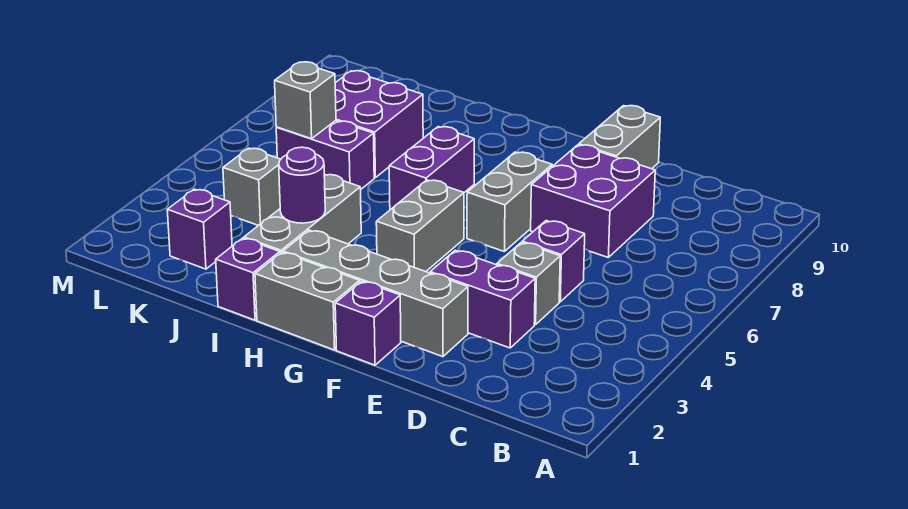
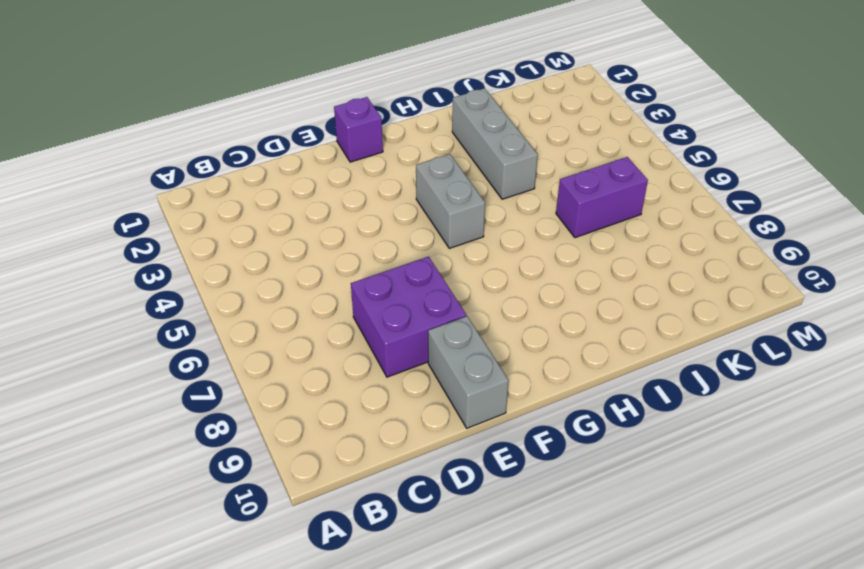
none -> purple 1x2 brick [430,250,535,348]
none -> grey 1x1 brick [497,242,560,325]
none -> purple 1x1 brick [522,221,585,302]

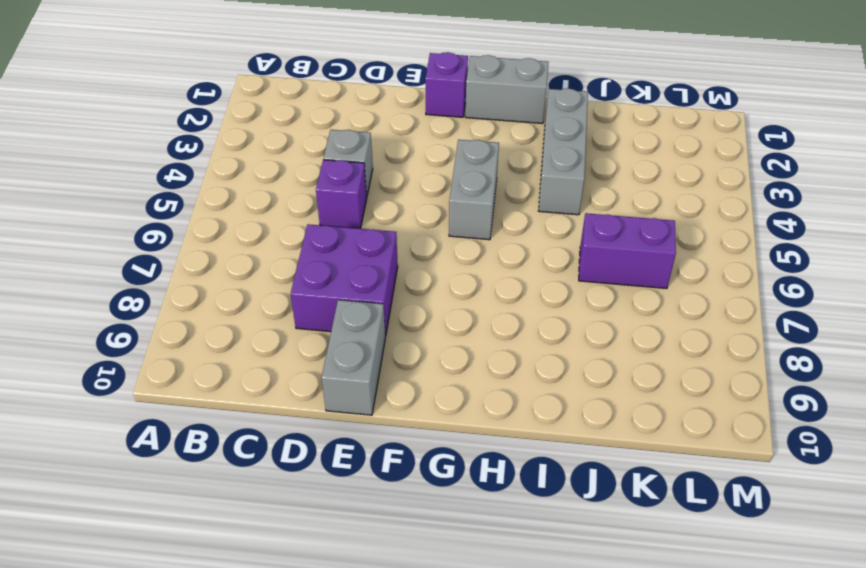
none -> purple 1x2 brick [430,250,535,348]
none -> grey 1x4 brick [283,230,468,357]
none -> grey 1x2 brick [467,152,552,251]

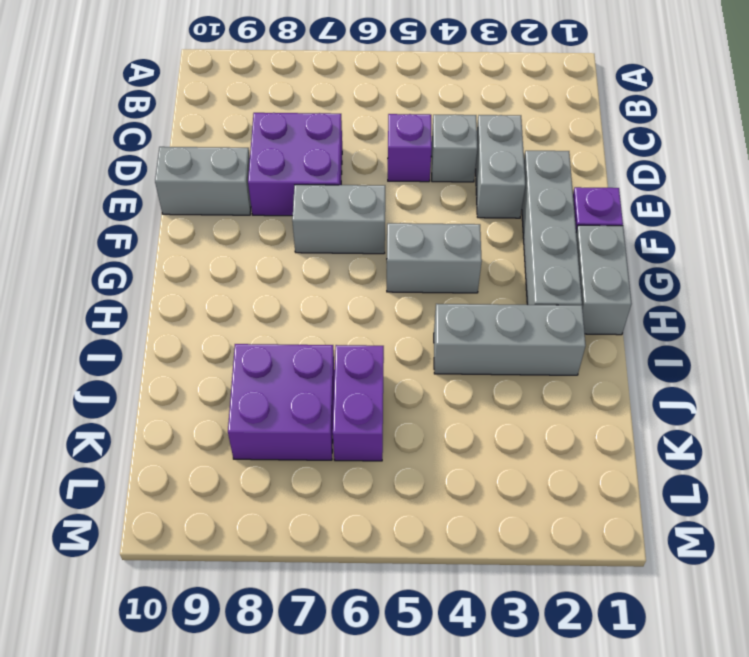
grey 1x2 brick [476,115,525,218] -> purple 1x2 brick [430,250,535,348]
none -> purple 1x2 brick [389,127,474,210]
none -> purple 1x1 brick [216,238,280,320]
none -> purple 1x1 brick [167,189,232,269]

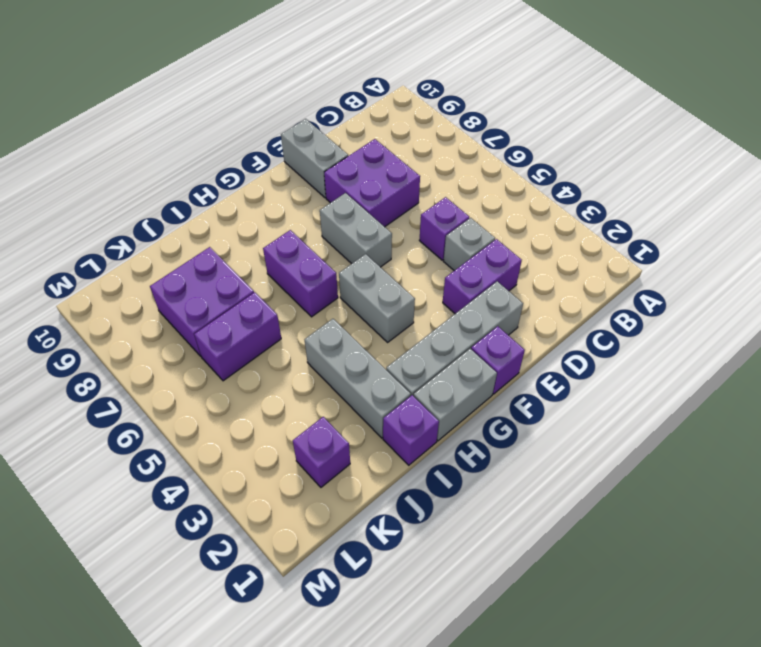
none -> grey 1x1 brick [223,148,281,226]
none -> purple 1x1 round brick [279,147,325,223]
none -> grey 1x1 brick [275,62,336,139]

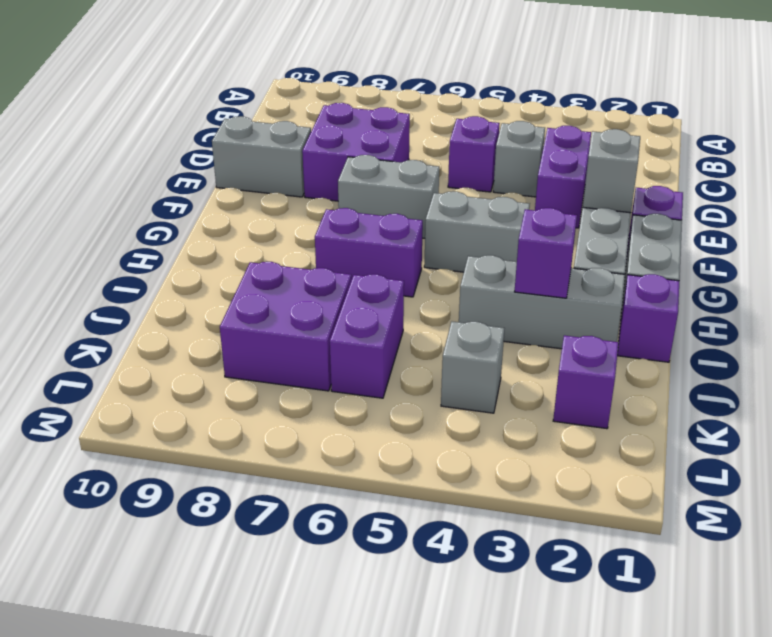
grey 1x1 brick [583,129,640,213] -> grey 1x1 brick moved to [275,62,336,139]
purple 1x1 brick [515,208,577,298] -> purple 1x1 round brick [279,147,325,223]

